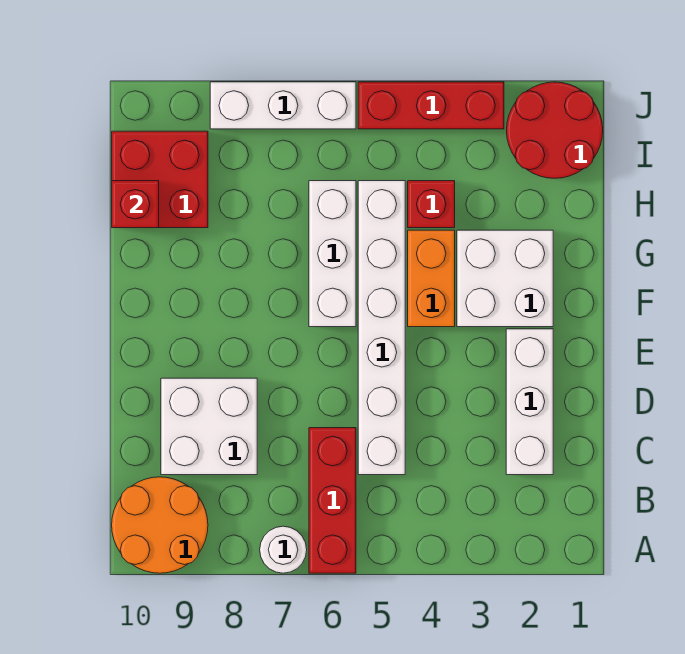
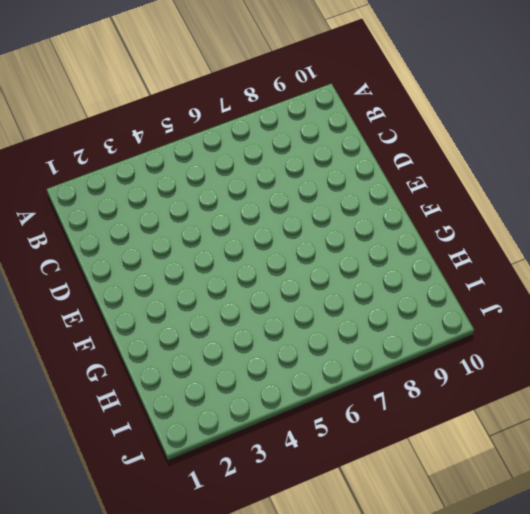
none -> red 1x3 brick [309,428,356,573]
none -> white 1x1 round brick [260,526,307,573]
none -> orange 2x2 round brick [112,477,208,573]

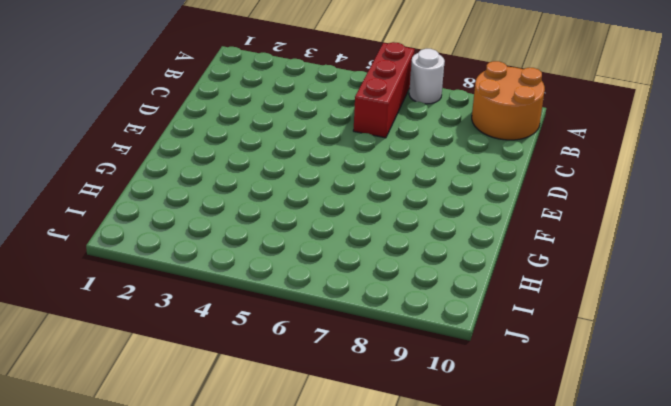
none -> white 1x3 brick [506,329,553,475]
none -> white 1x6 brick [358,181,405,475]
none -> white 2x2 brick [161,378,257,475]

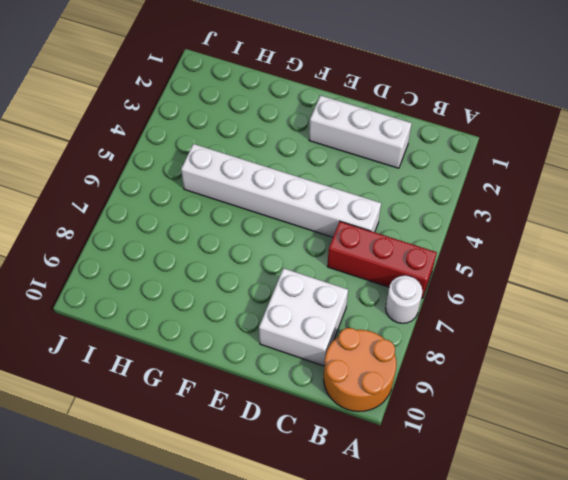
none -> white 2x2 brick [457,230,553,327]
none -> orange 1x2 brick [408,230,455,327]
none -> white 1x3 brick [309,181,356,327]

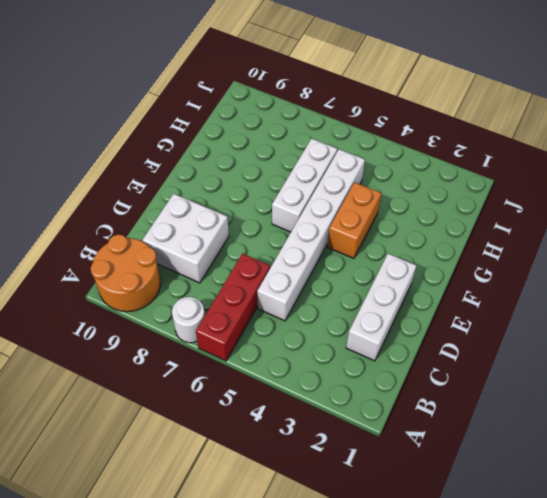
none -> white 2x2 brick [457,230,553,327]
none -> red 1x1 brick [408,181,455,228]
none -> red 2x2 brick [112,131,208,228]

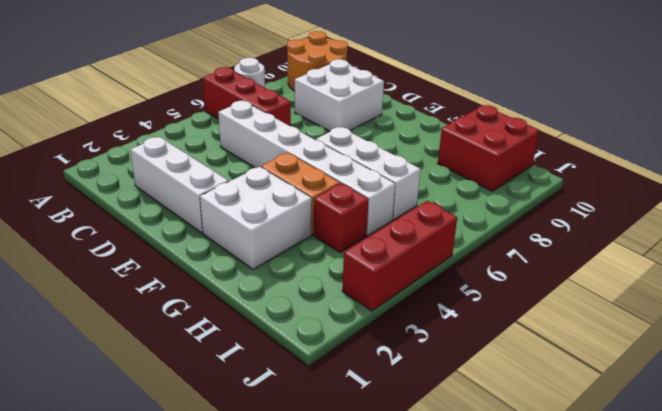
none -> red 2x2 round brick [507,82,603,178]
none -> white 1x3 brick [210,82,356,129]
none -> red 1x1 brick [112,181,159,228]

